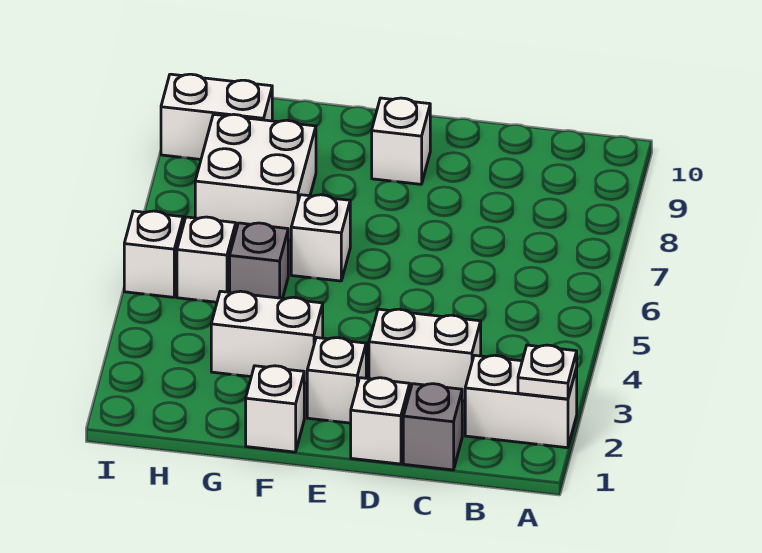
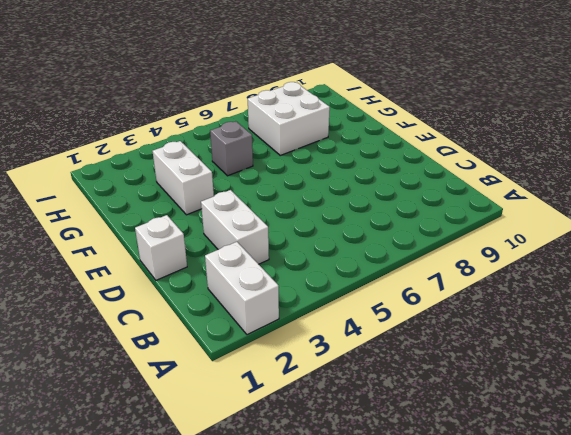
none -> grey 1x1 brick [403,384,462,470]
none -> white 1x1 brick [307,337,366,423]
none -> white 1x1 brick [372,98,430,184]

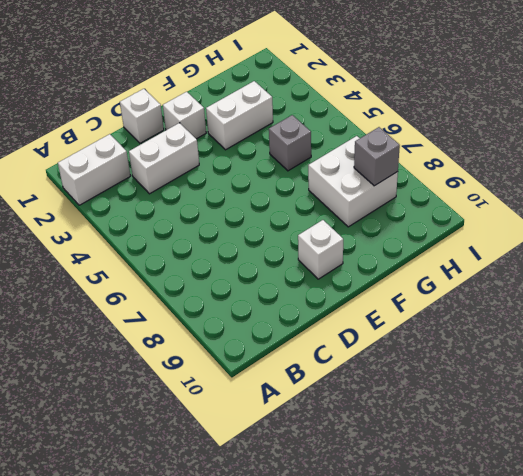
grey 1x1 brick [354,127,400,186] -> grey 1x1 brick moved to [403,384,462,470]
none -> white 1x1 brick [246,366,304,452]
none -> white 1x1 brick [291,195,350,281]
none -> white 1x1 brick [177,217,236,302]

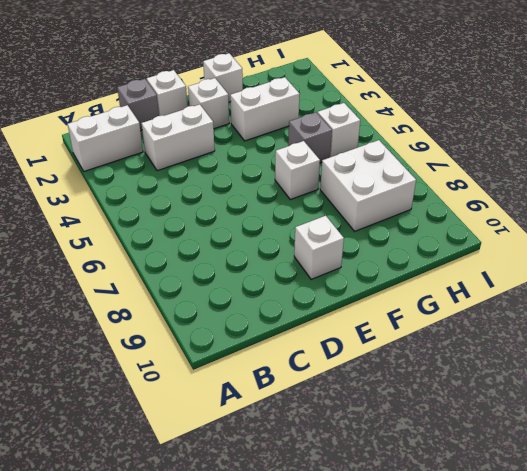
none -> white 1x2 brick [161,74,272,159]
none -> white 1x1 brick [124,211,183,297]
none -> white 1x1 plate [518,345,577,399]

